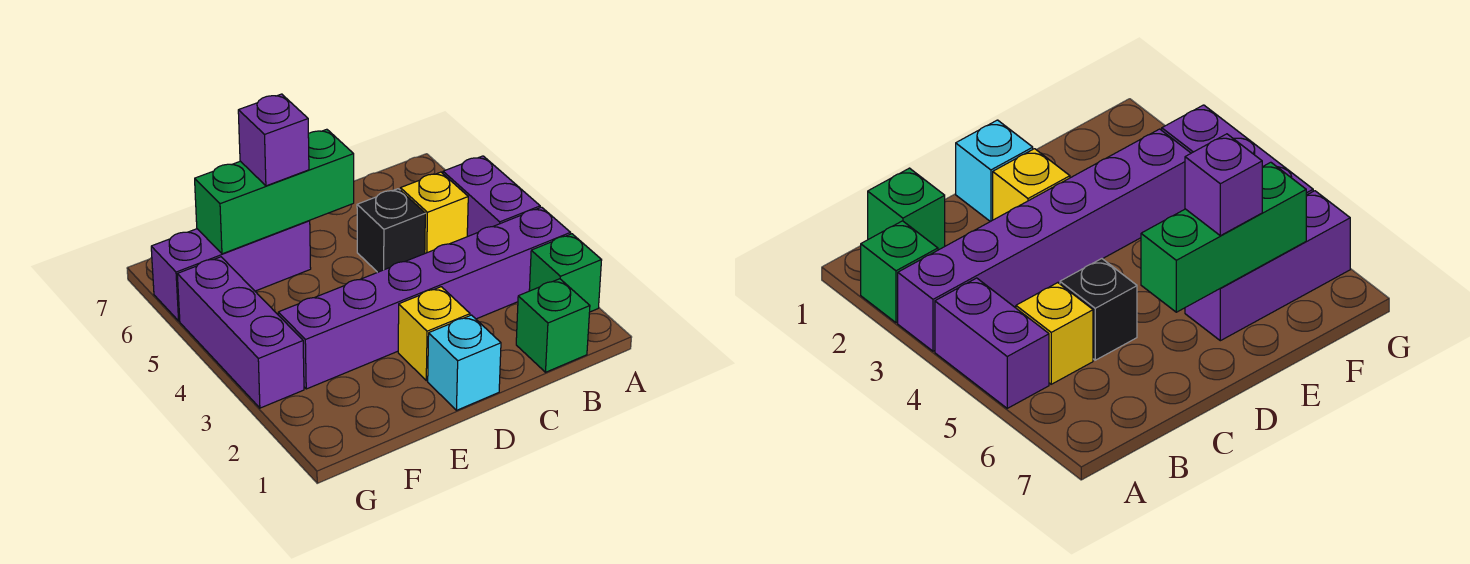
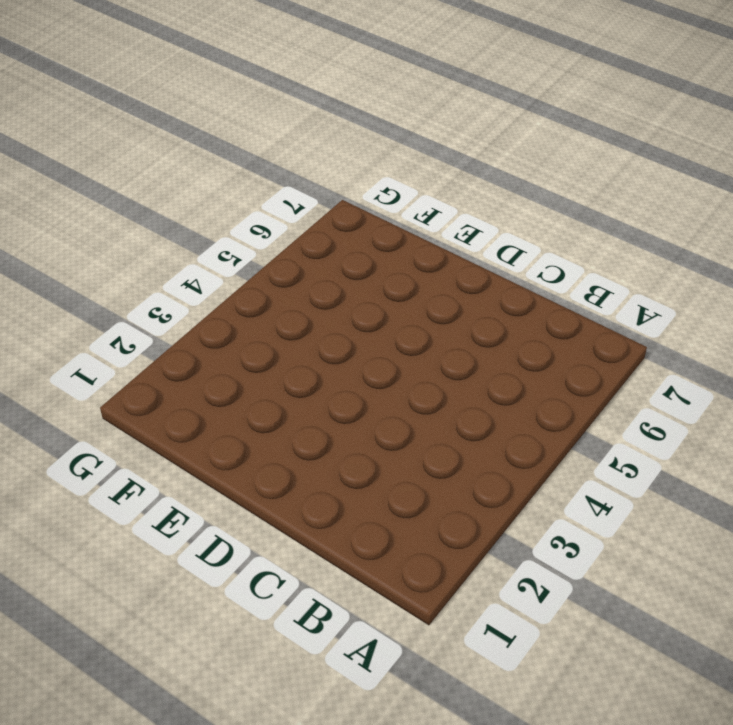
none -> green 1x1 brick [529,234,602,312]
none -> purple 1x6 brick [278,207,570,389]
none -> purple 1x2 brick [443,156,540,237]

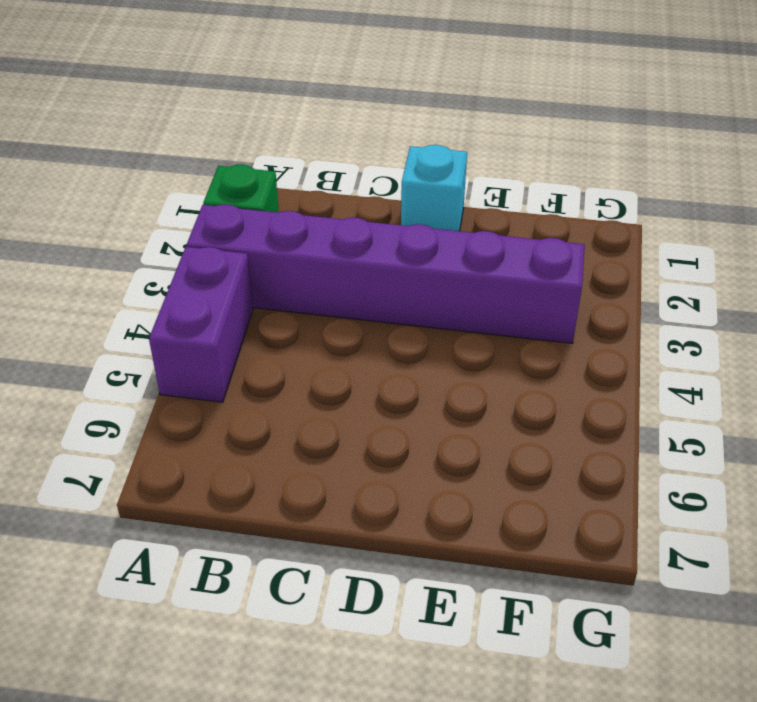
none -> green 1x1 brick [516,279,590,372]
none -> yellow 1x1 brick [400,172,468,253]
none -> black 1x1 brick [357,189,425,272]

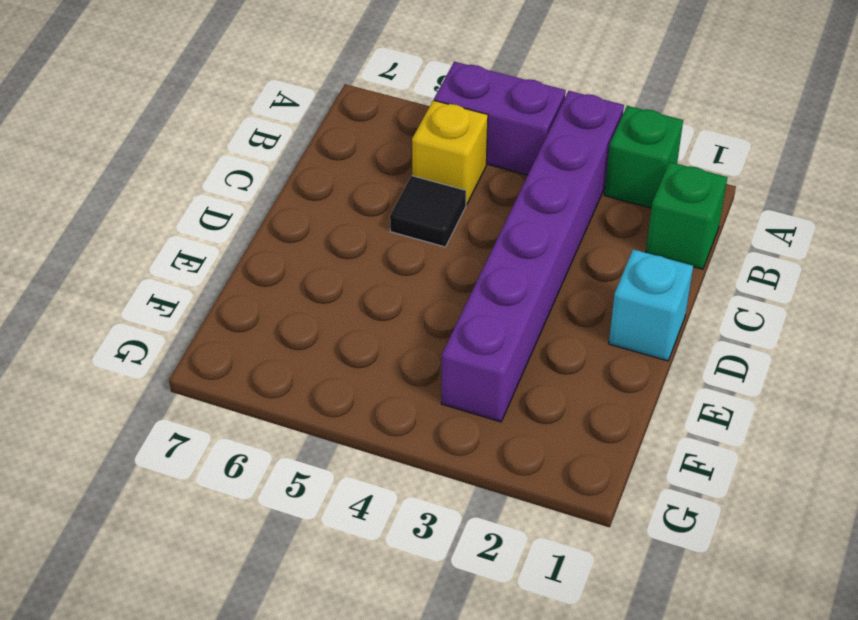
black 1x1 tile [390,176,466,247] -> black 1x1 brick [357,189,425,272]
none -> yellow 1x1 brick [398,287,470,381]
none -> purple 1x3 brick [151,221,311,321]
none -> purple 1x3 brick [177,257,304,408]

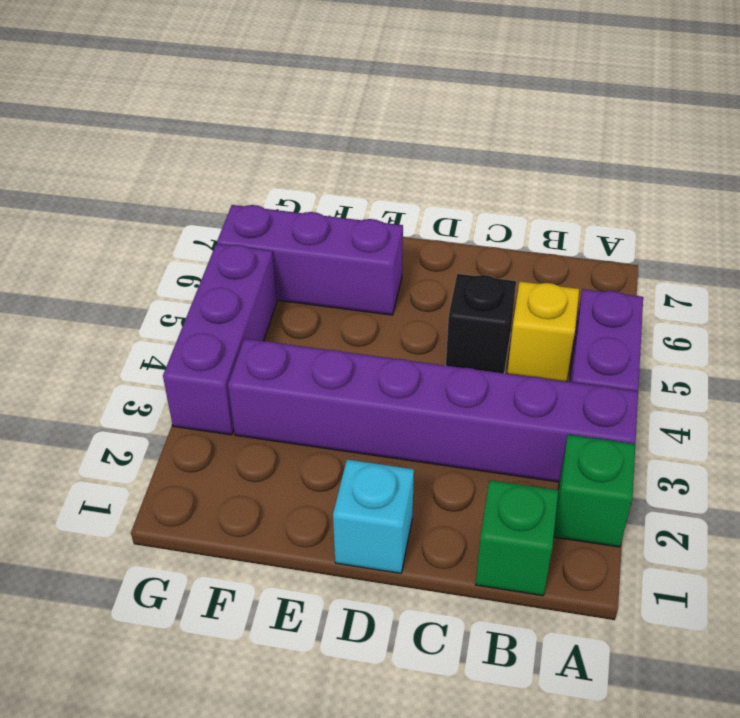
none -> yellow 1x1 brick [398,287,470,381]
none -> green 1x3 brick [195,129,354,254]
none -> purple 1x1 brick [238,94,309,186]

